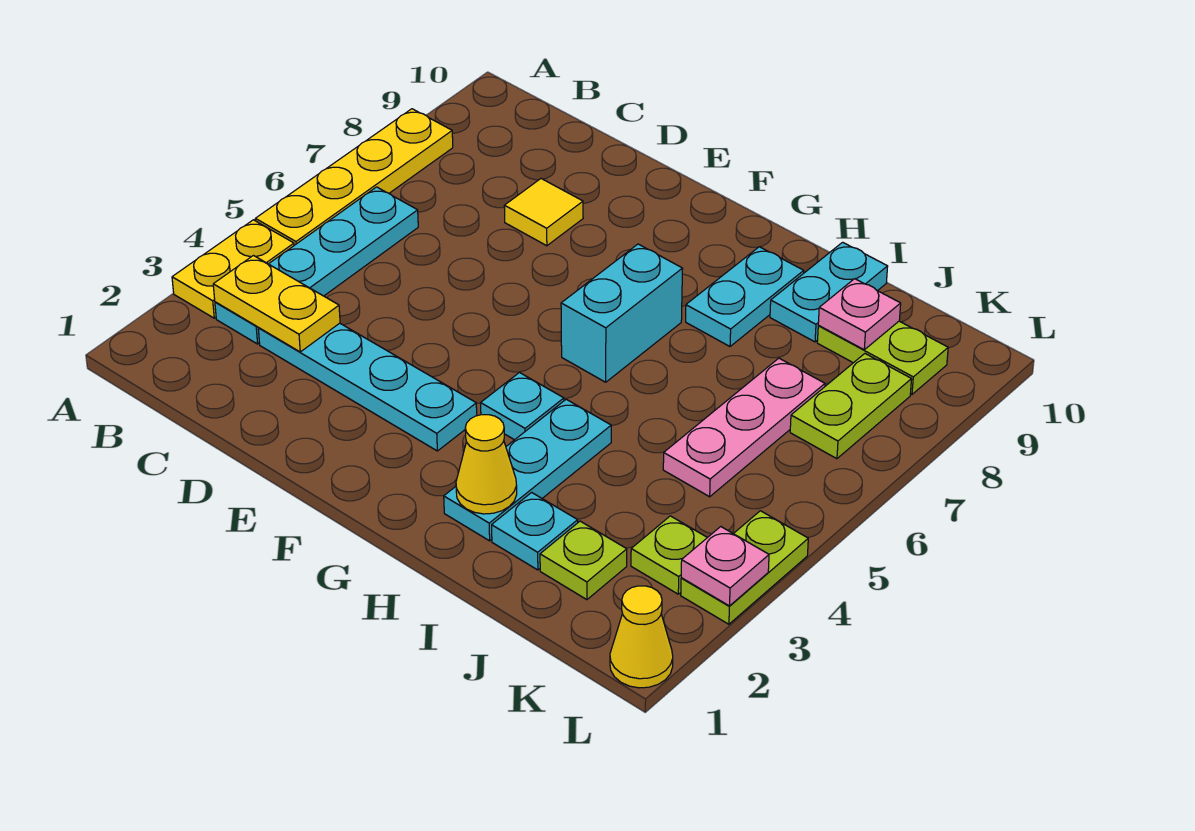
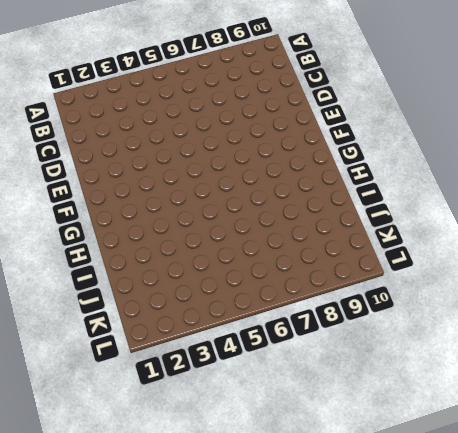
none -> yellow 1x2 plate [172,220,294,318]
none -> yellow 1x4 plate [255,109,453,245]
none -> cyan 1x4 plate [215,187,418,344]

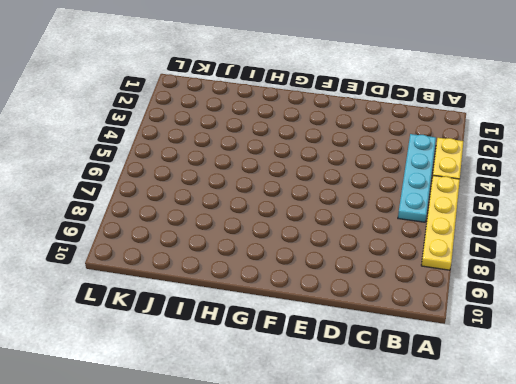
none -> cyan 1x4 plate [258,323,477,451]
none -> yellow 1x1 tile [504,179,583,246]
none -> cyan 1x1 plate [481,373,564,440]

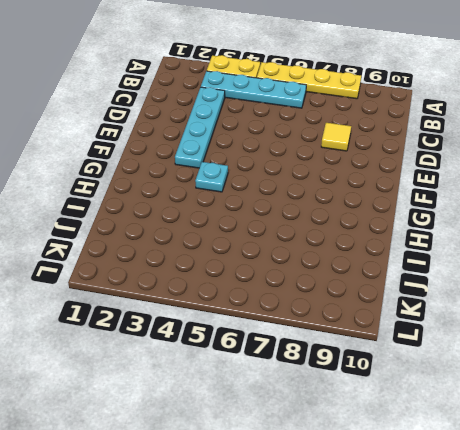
none -> cyan 1x2 brick [561,244,683,382]
none -> cyan 1x3 plate [444,399,611,541]
none -> cyan 1x2 plate [686,247,804,346]

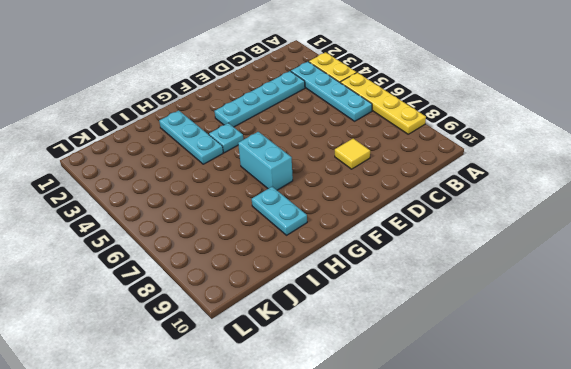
none -> cyan 1x1 plate [492,493,578,570]
none -> cyan 1x2 plate [770,242,888,342]
none -> lime 1x1 plate [540,521,627,600]

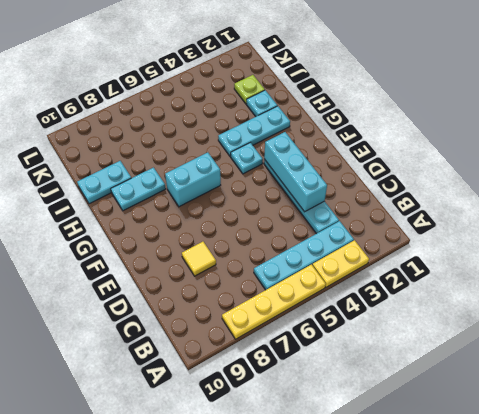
cyan 1x3 brick [264,132,327,212] -> none
none -> pink 1x3 plate [663,358,825,497]
none -> lime 1x2 plate [817,321,948,394]
none -> lime 1x1 plate [631,516,707,594]

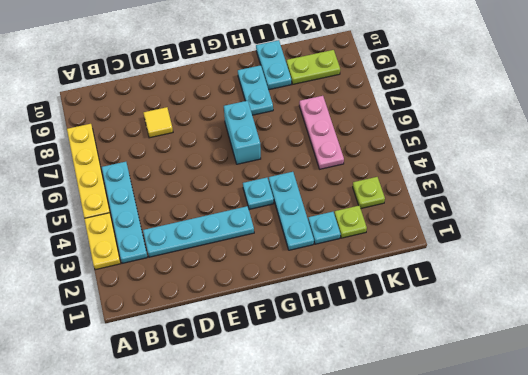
none -> lime 1x2 plate [790,354,912,459]
none -> yellow 1x1 cone [610,586,673,688]
none -> lime 1x2 plate [681,511,808,624]

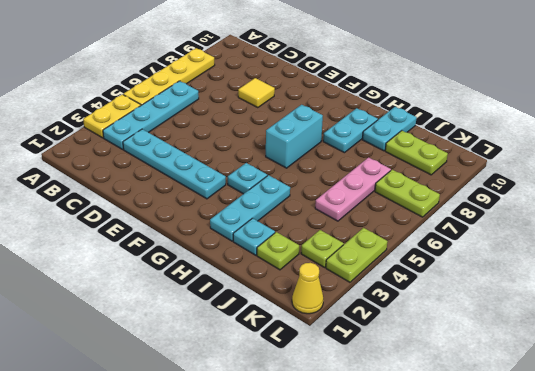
lime 1x2 plate [375,170,440,217] -> lime 1x2 plate turned to [790,354,912,459]
none -> yellow 1x2 plate [213,256,340,352]
none -> yellow 1x1 cone [456,415,517,514]
none -> pink 1x1 plate [818,279,901,350]

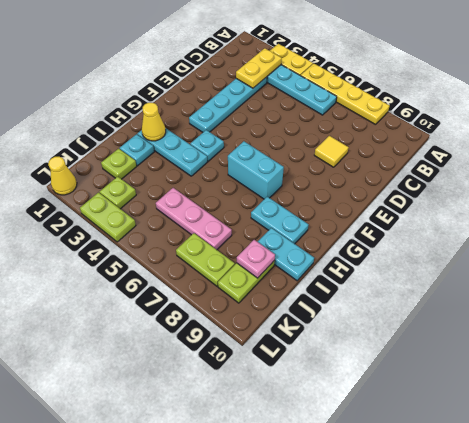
none -> pink 1x1 plate [681,527,769,606]

